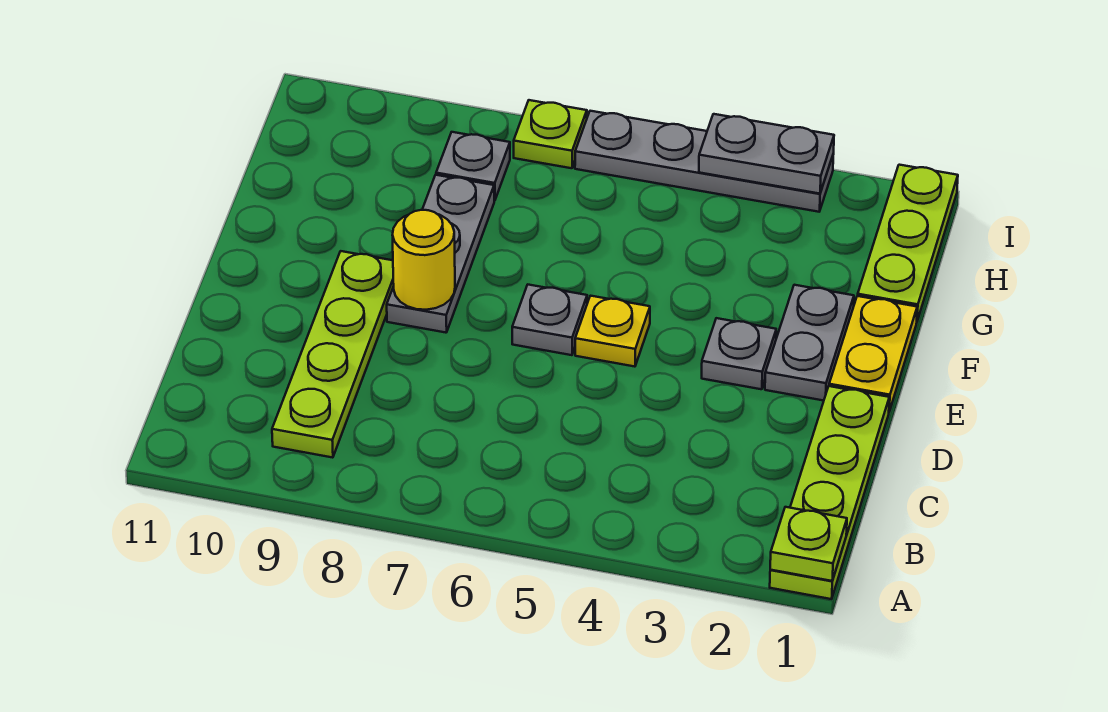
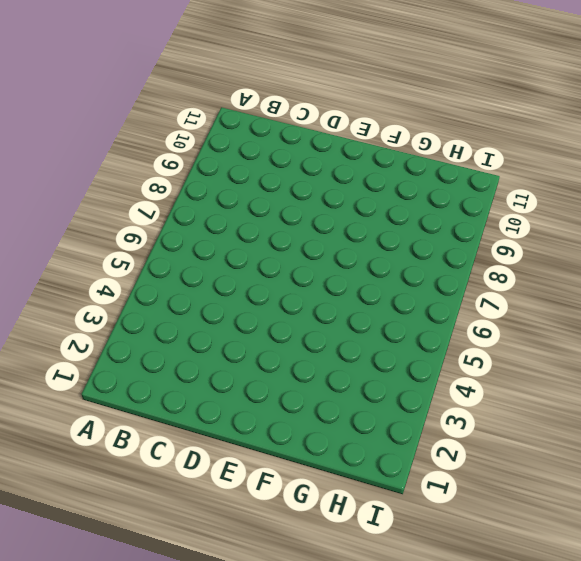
none -> lime 1x4 plate [770,386,889,599]
none -> lime 1x4 plate [272,251,394,458]
none -> yellow 1x2 plate [829,296,917,411]

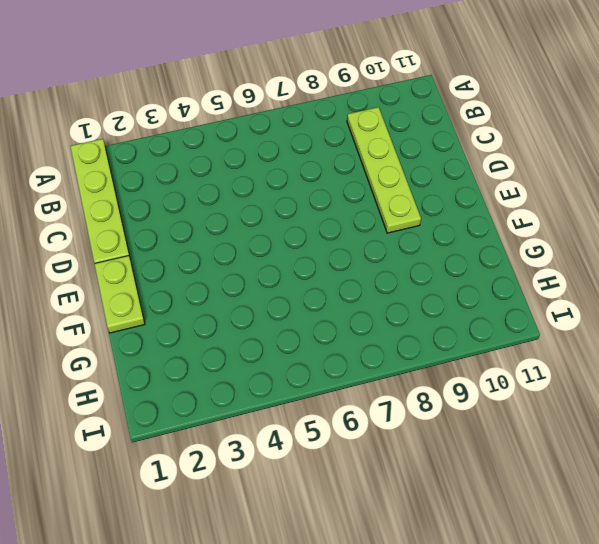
lime 1x2 plate [94,256,145,333] -> yellow 1x2 plate [829,296,917,411]
none -> grey 1x2 plate [765,285,854,401]
none -> grey 1x1 plate [702,318,776,389]
none -> yellow 1x1 plate [575,296,650,367]

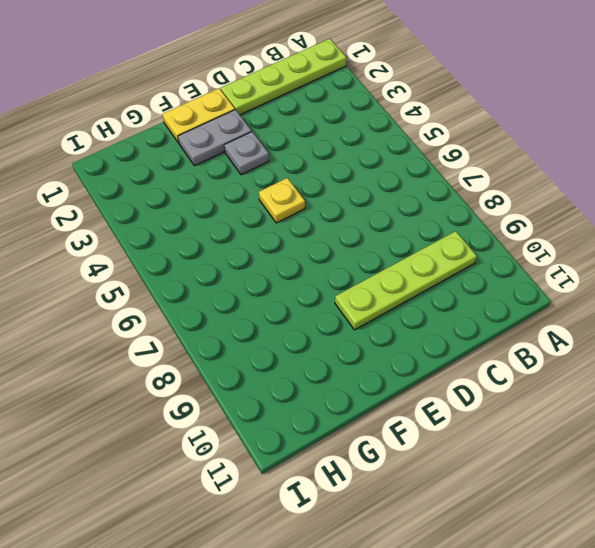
none -> grey 1x1 plate [512,285,587,355]
none -> grey 1x3 plate [387,175,494,333]
none -> lime 1x3 plate [858,165,958,321]

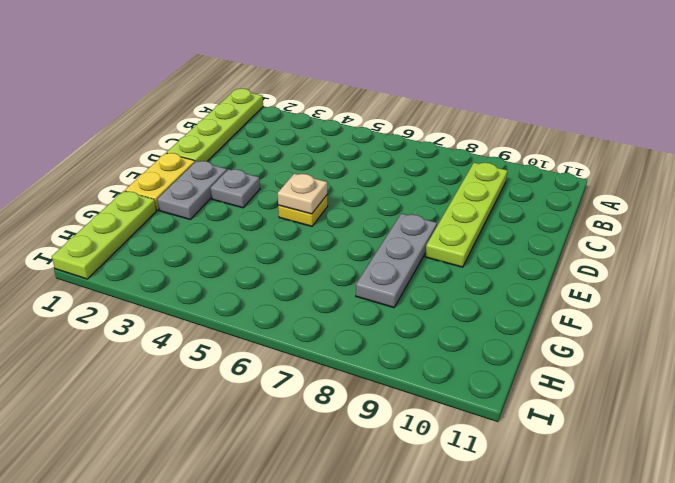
tan 1x1 plate [278,173,327,214] -> none
none -> grey 1x1 plate [512,285,587,355]
none -> grey 1x1 plate [436,132,510,201]
none -> grey 1x4 plate [575,111,834,212]

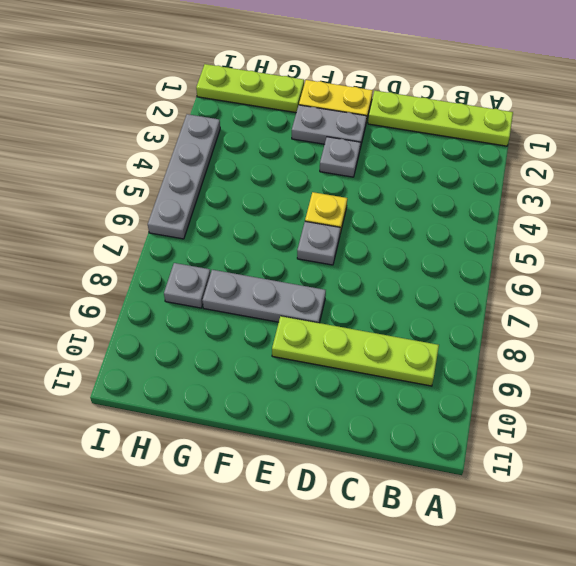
none -> lime 1x1 plate [514,100,587,168]
none -> lime 1x1 plate [770,507,847,581]
none -> yellow 1x1 round brick [393,210,455,310]

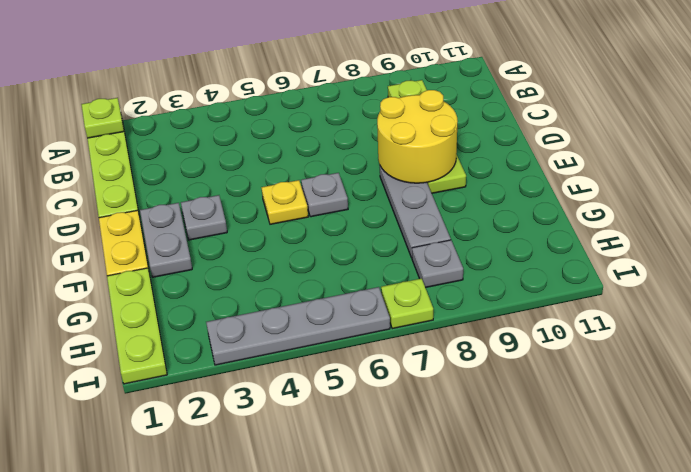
yellow 2x2 round brick [377,90,458,183] -> yellow 1x1 round brick [393,210,455,310]
none -> grey 1x2 plate [699,114,834,194]

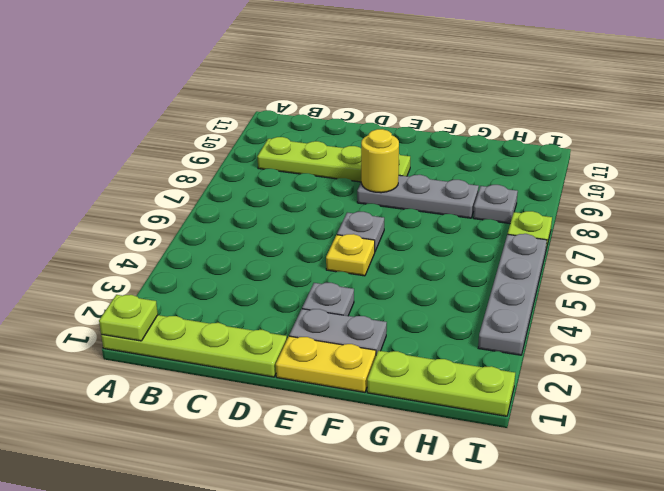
none -> grey 1x2 plate [699,114,834,194]

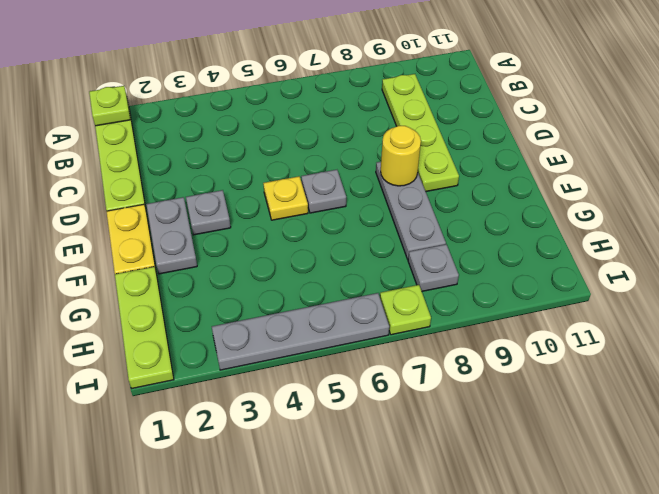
none -> grey 1x2 plate [699,114,834,194]

